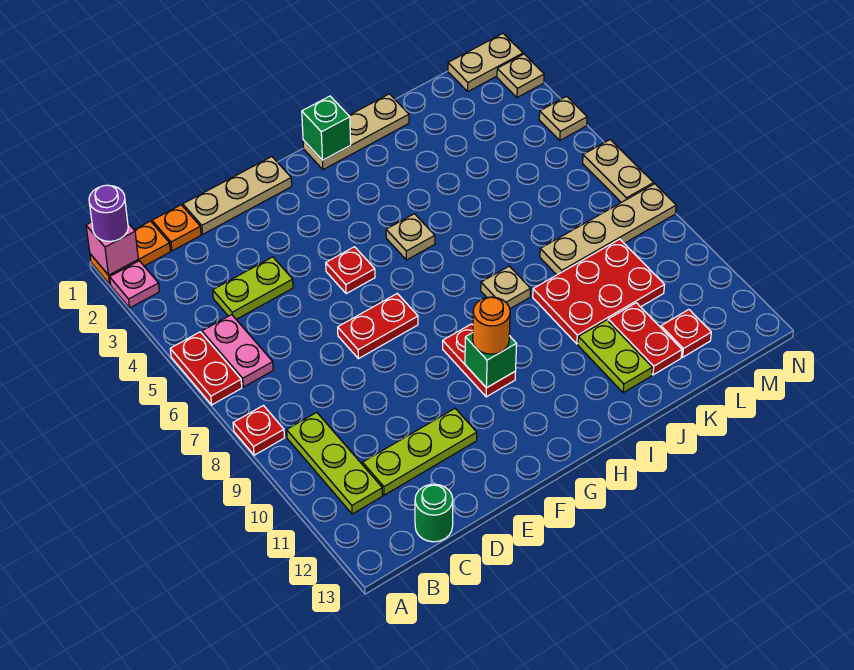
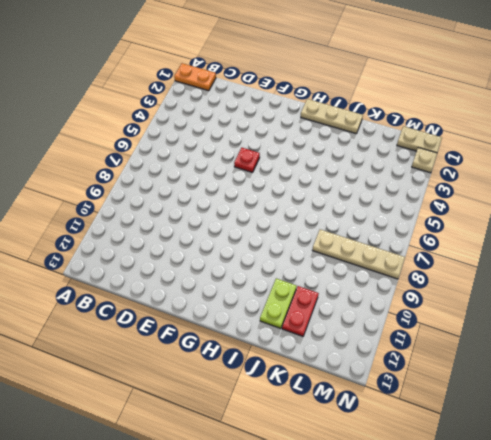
none -> pink 1x1 plate [110,261,159,308]
none -> red 1x2 plate [170,332,242,405]
none -> red 1x1 plate [233,405,285,455]
none -> pink 1x2 plate [202,315,273,387]

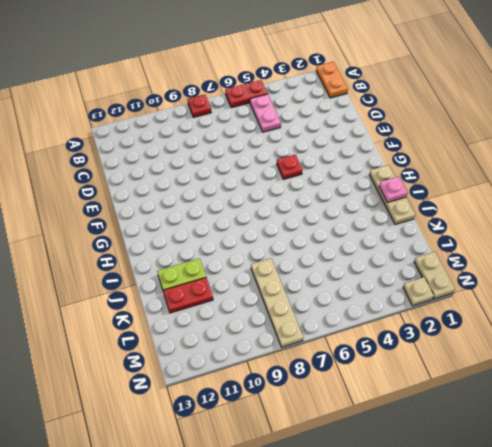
pink 1x2 plate [250,94,281,132] -> pink 1x2 plate turned to [202,315,273,387]
pink 1x1 plate [379,177,408,203] -> pink 1x1 plate moved to [110,261,159,308]
none -> lime 1x3 plate [287,412,382,514]
none -> orange 1x1 plate [152,205,201,251]
none -> lime 1x2 plate [213,257,293,319]
none -> lime 1x3 plate [362,409,477,495]

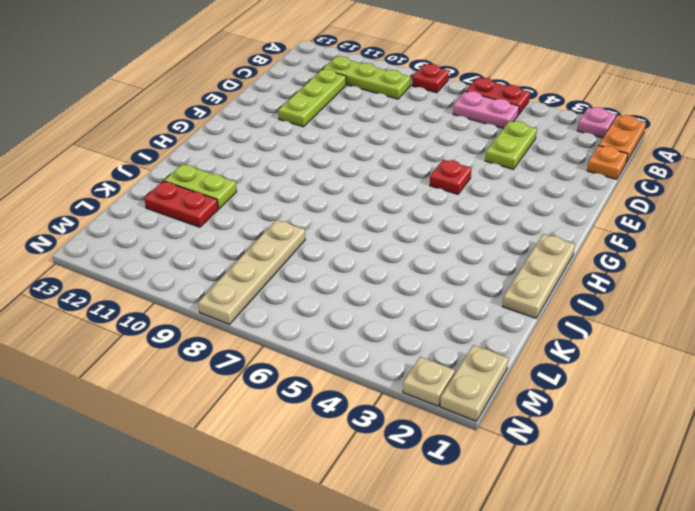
none -> green 1x1 round brick [415,484,453,542]
none -> tan 1x3 plate [183,157,292,234]
none -> red 1x2 plate [338,294,418,359]
none -> red 1x2 plate [443,324,516,397]

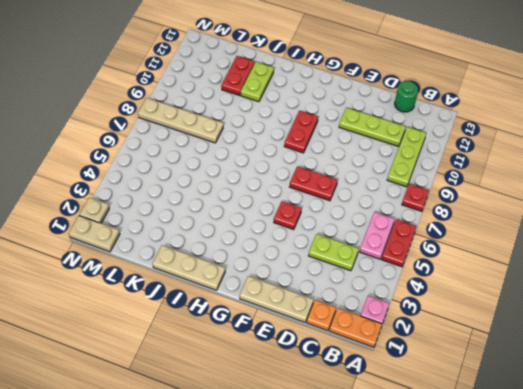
none -> tan 1x1 plate [386,214,435,260]
none -> tan 1x1 plate [481,266,531,309]
none -> red 2x3 plate [533,239,664,344]
none -> red 1x1 plate [661,310,711,357]

